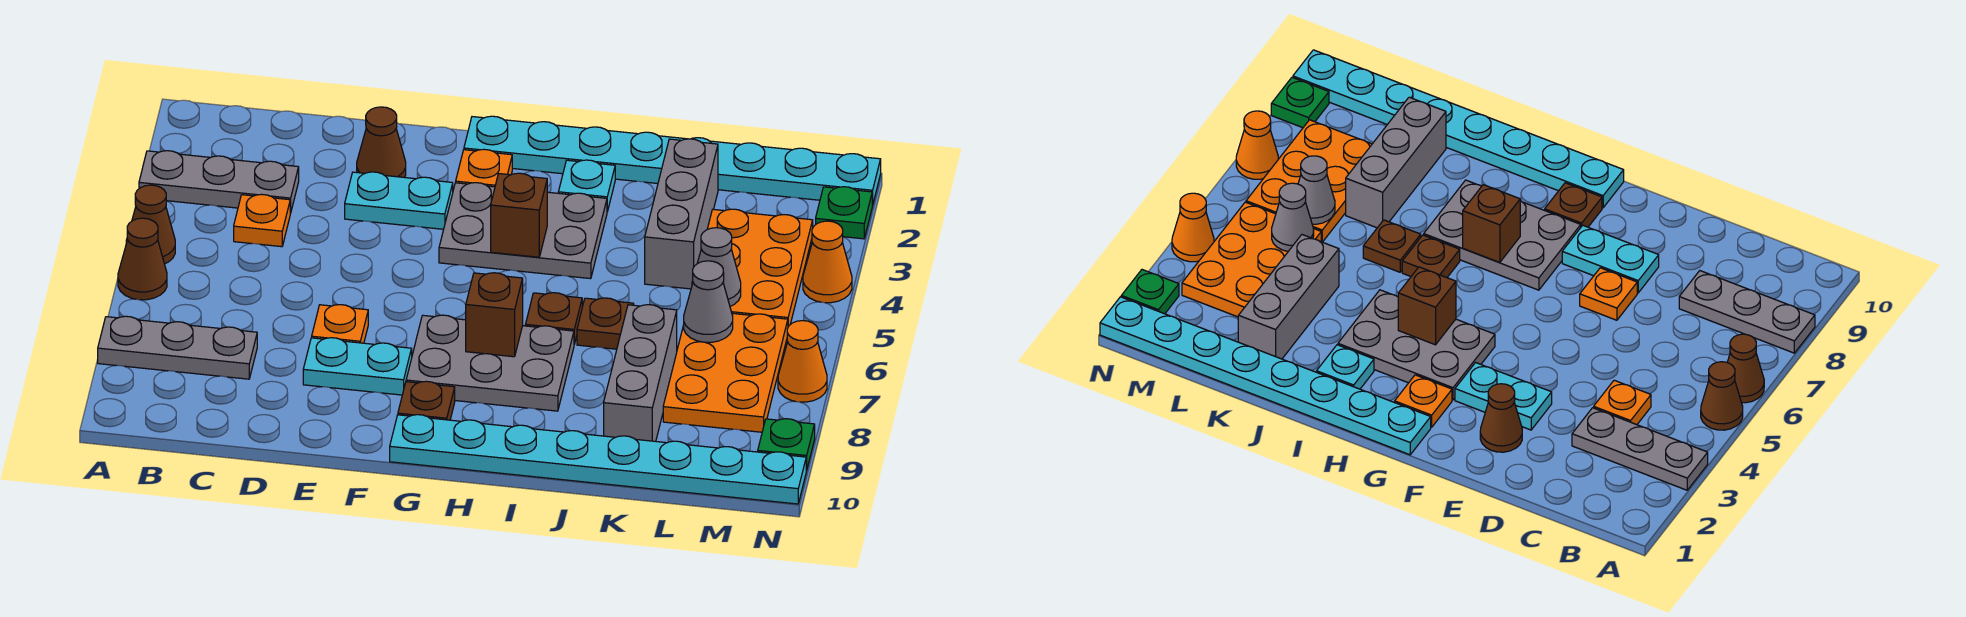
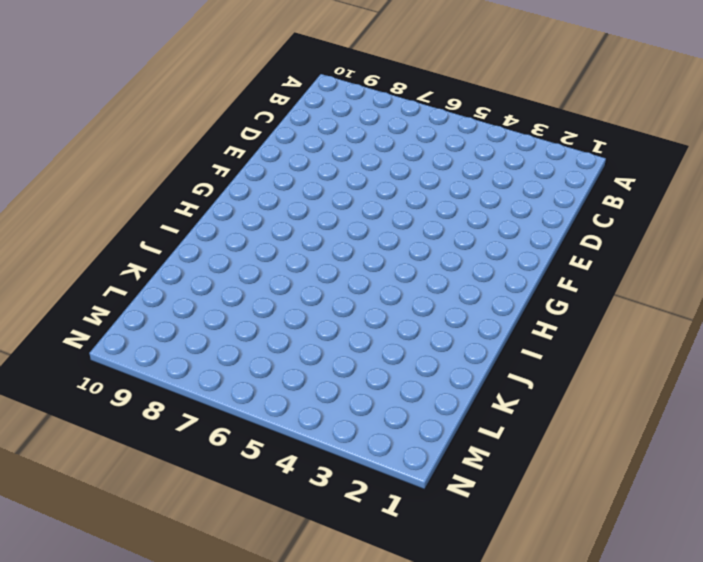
none -> grey 1x3 plate [139,151,299,213]
none -> brown 1x1 cone [126,185,175,264]
none -> brown 1x1 cone [118,218,167,300]
none -> grey 1x3 plate [98,316,257,379]

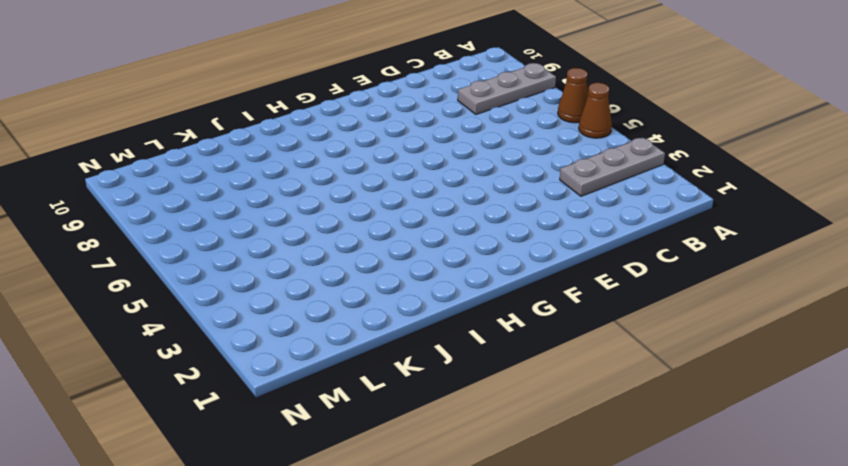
none -> orange 1x1 plate [234,194,290,247]
none -> brown 1x1 cone [357,107,406,177]
none -> cyan 1x2 plate [345,172,453,229]
none -> orange 1x1 plate [312,305,368,343]

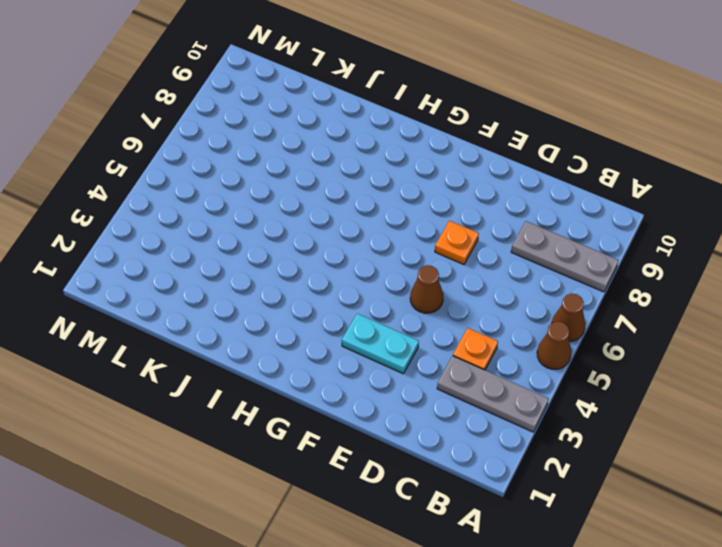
brown 1x1 cone [410,265,443,313] -> brown 1x1 cone moved to [357,107,406,177]
none -> cyan 1x2 plate [303,338,412,395]
none -> cyan 1x8 plate [464,116,881,205]
none -> orange 1x1 plate [456,149,512,187]
none -> grey 2x3 plate [439,183,607,279]

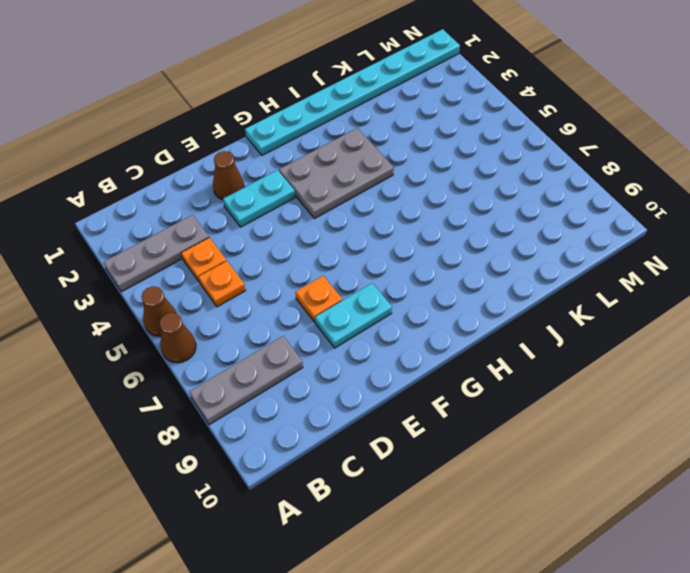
orange 1x1 plate [199,261,246,307] -> orange 1x1 plate moved to [456,149,512,187]
none -> grey 2x3 plate [406,315,574,411]
none -> brown 1x1 plate [398,381,455,420]
none -> cyan 1x8 plate [390,415,806,504]
none -> cyan 1x1 plate [558,160,615,212]

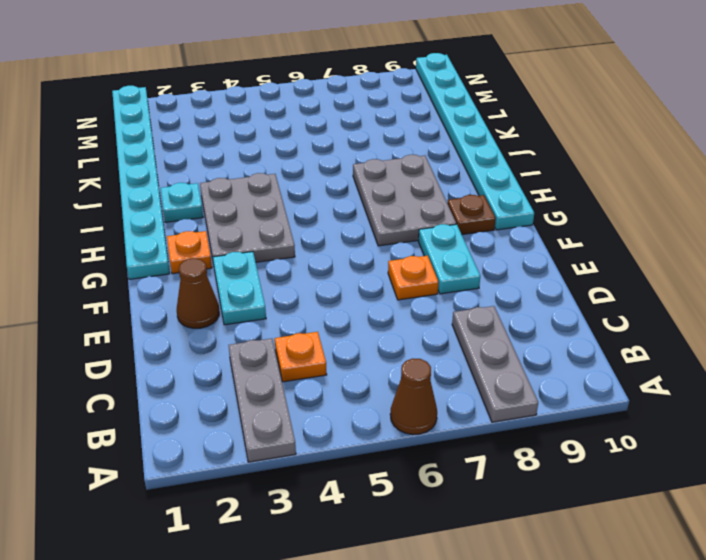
none -> brown 1x1 cone [126,185,175,264]
none -> brown 1x1 plate [525,293,582,344]
none -> brown 1x1 plate [577,298,634,349]
none -> grey 1x3 brick [645,139,718,289]

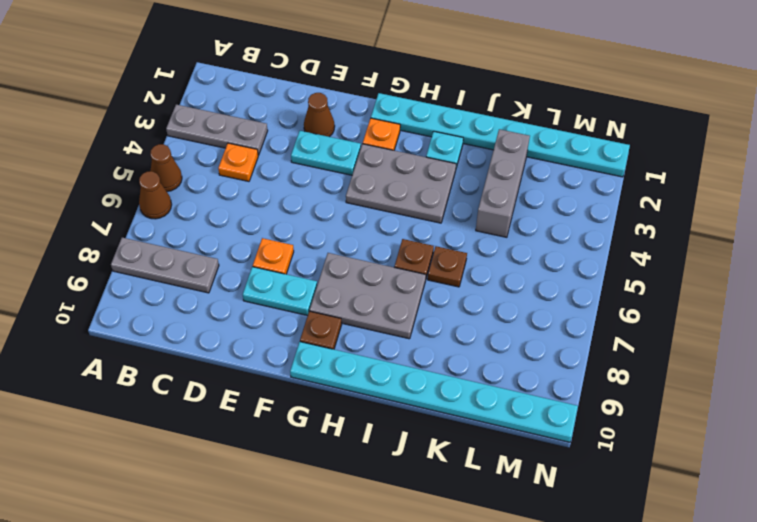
none -> grey 1x3 brick [604,305,677,441]
none -> orange 2x3 plate [708,209,813,326]
none -> orange 2x3 plate [663,313,788,432]
none -> green 1x1 plate [816,187,872,239]

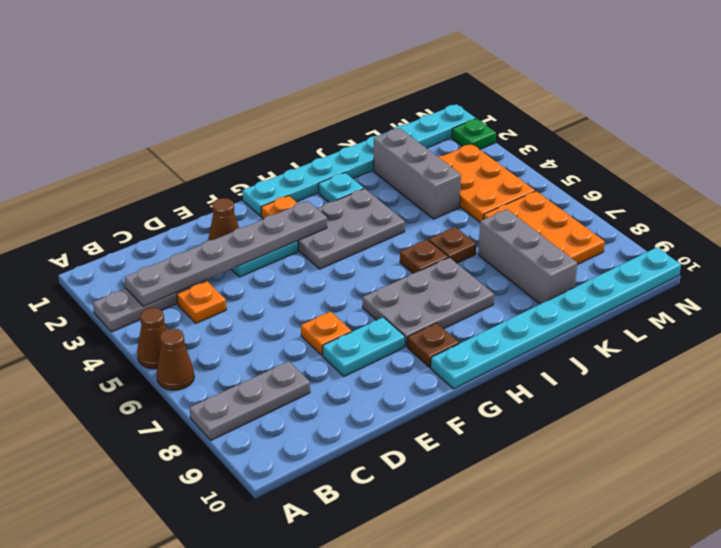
grey 1x6 plate [124,201,327,306] -> none
none -> orange 1x1 cone [803,221,852,303]
none -> orange 1x1 cone [778,321,827,402]
none -> green 1x1 plate [758,419,815,471]
none -> brown 1x1 brick [491,173,547,257]

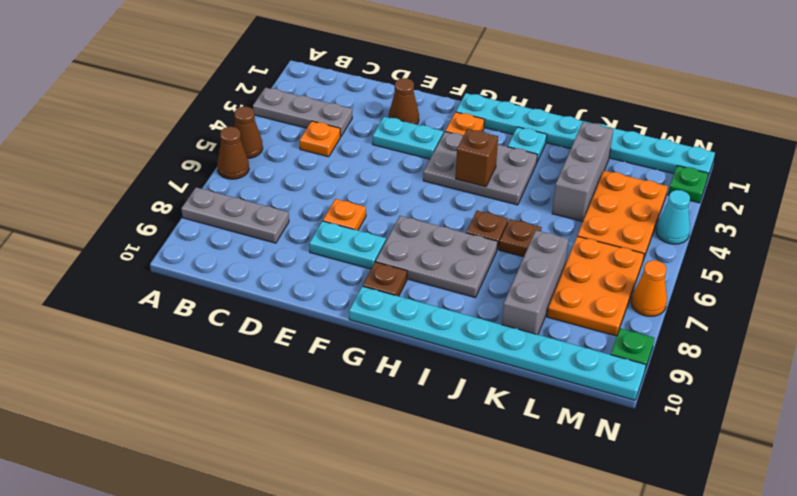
cyan 1x1 cone [656,190,690,244] -> orange 1x1 cone [803,221,852,303]
none -> brown 1x1 brick [465,273,523,357]
none -> grey 1x1 cone [692,228,741,306]
none -> grey 1x1 cone [684,261,733,342]

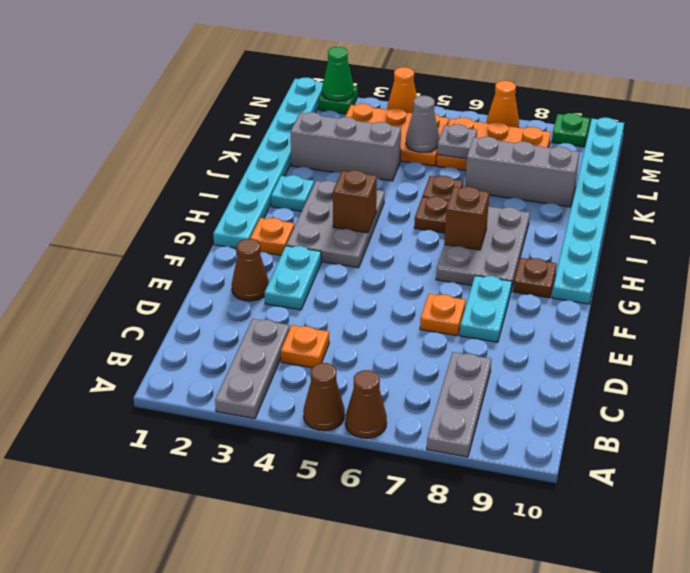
grey 1x1 plate [437,124,477,159] -> grey 1x1 cone [684,261,733,342]
green 1x1 cone [322,47,354,101] -> none

